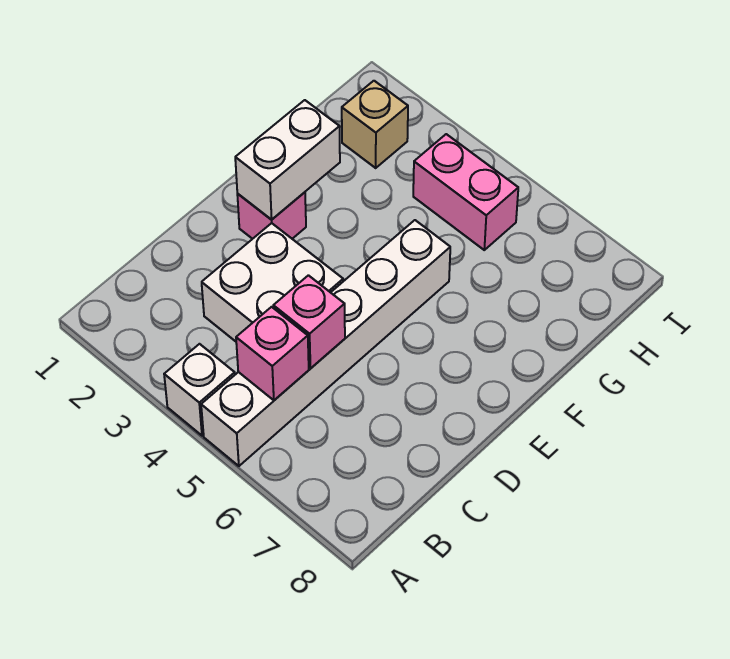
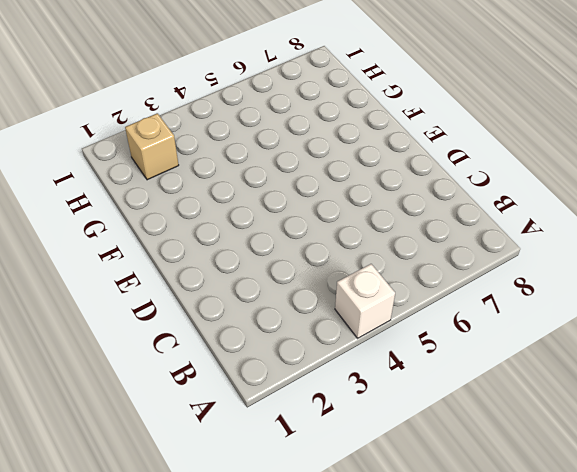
none -> white 1x6 brick [201,220,450,466]
none -> white 2x2 brick [202,223,343,341]

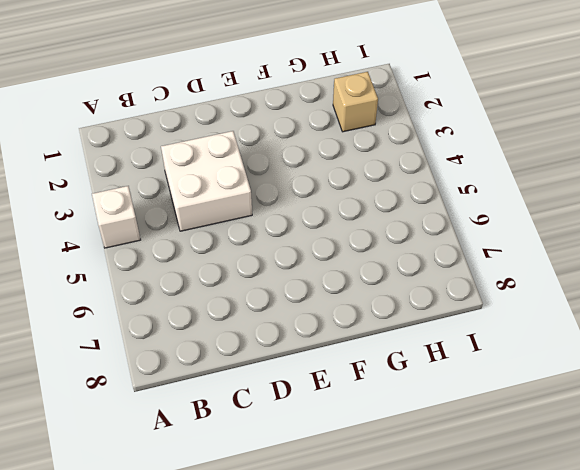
none -> white 1x6 brick [201,220,450,466]
none -> pink 1x1 brick [237,192,306,239]

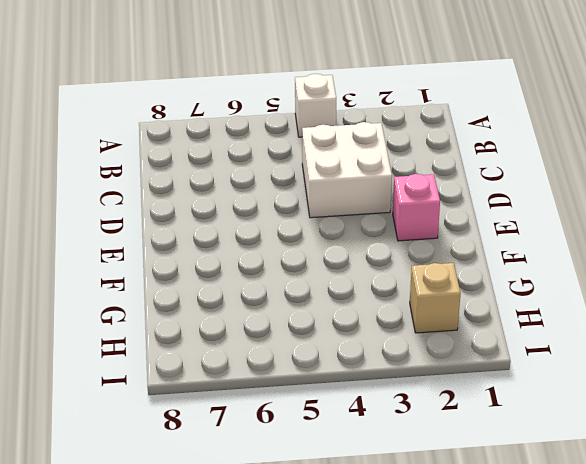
none -> white 1x6 brick [201,220,450,466]
none -> pink 1x2 brick [413,134,518,250]

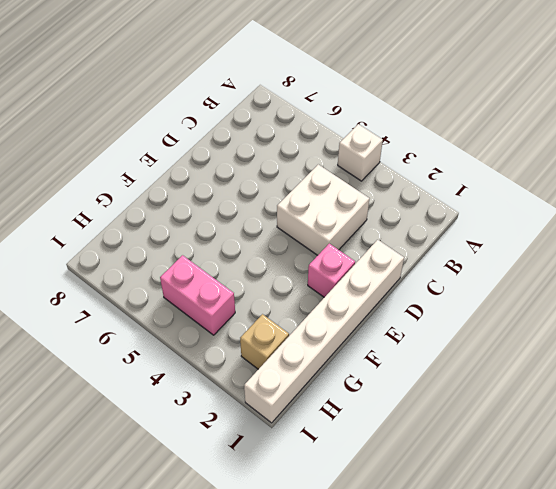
white 1x6 brick [244,240,404,423] -> white 1x6 brick moved to [201,220,450,466]
none -> pink 1x1 brick [236,307,309,400]
none -> pink 1x1 brick [273,275,345,368]

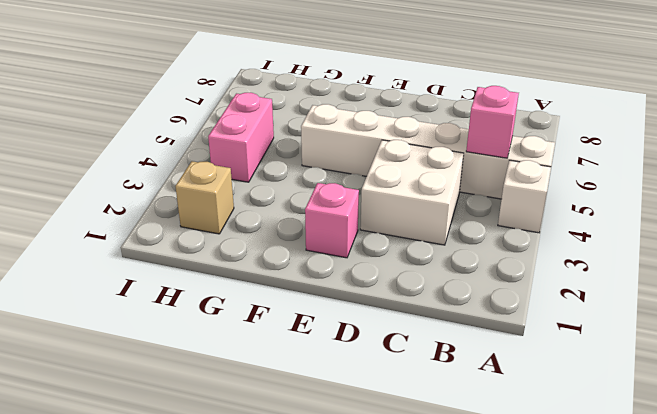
none -> pink 1x1 brick [273,275,345,368]
none -> white 1x2 brick [235,100,340,220]

